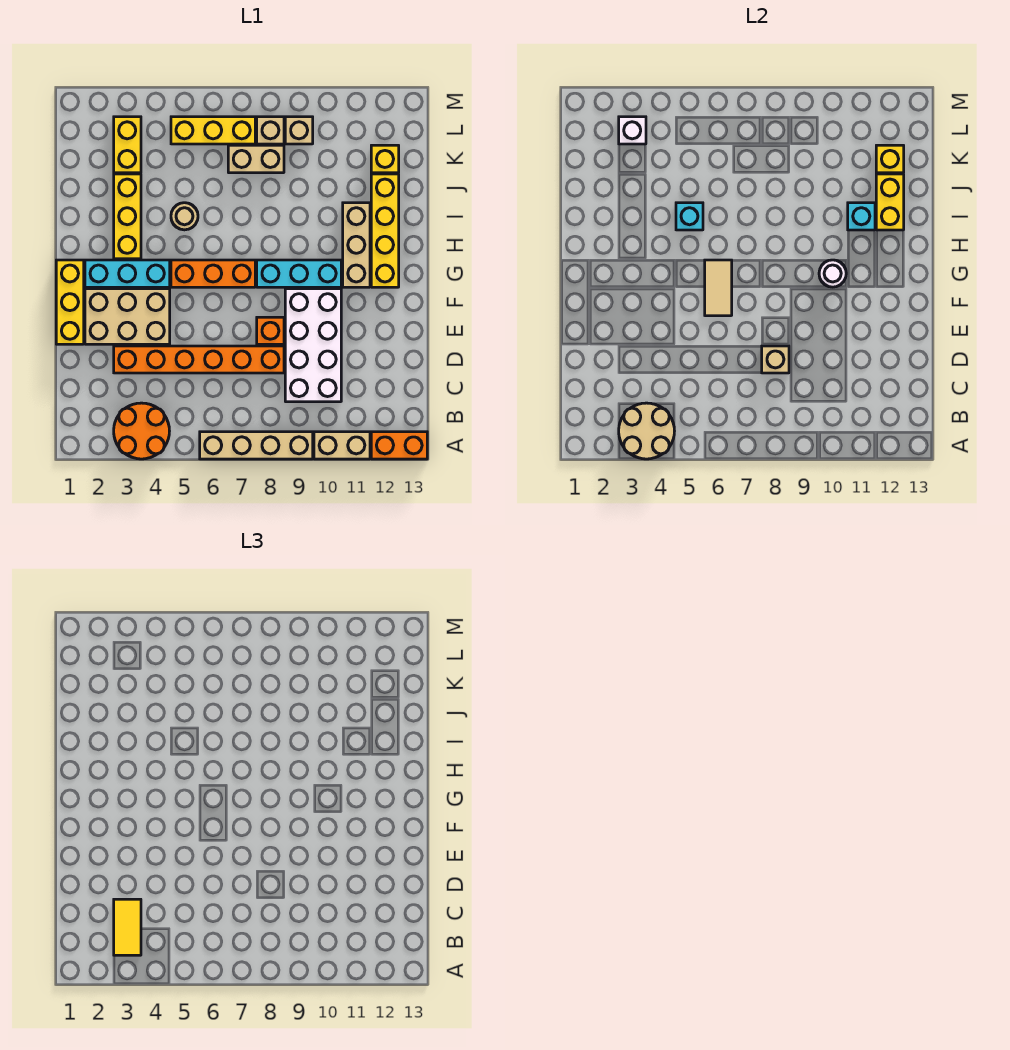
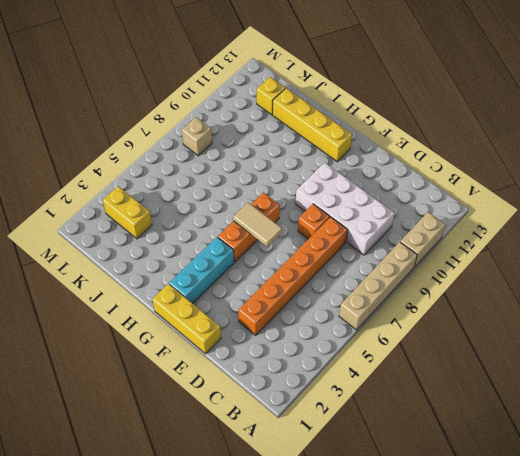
none -> orange 2x2 round brick [114,403,169,459]
none -> orange 1x2 brick [371,432,427,459]
none -> tan 2x3 brick [85,289,170,344]
none -> cyan 1x3 brick [257,260,341,287]

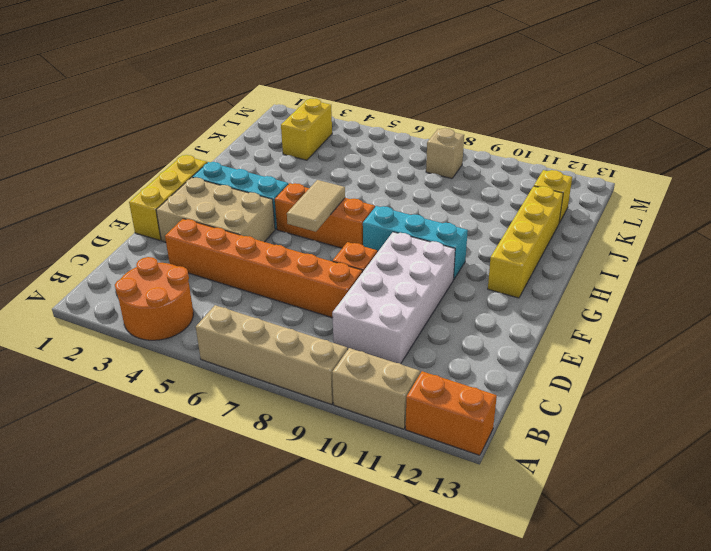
none -> tan 1x3 brick [343,203,370,287]
none -> yellow 1x3 brick [114,174,141,259]
none -> tan 1x1 round brick [171,203,198,230]
none -> tan 1x2 brick [228,145,284,173]

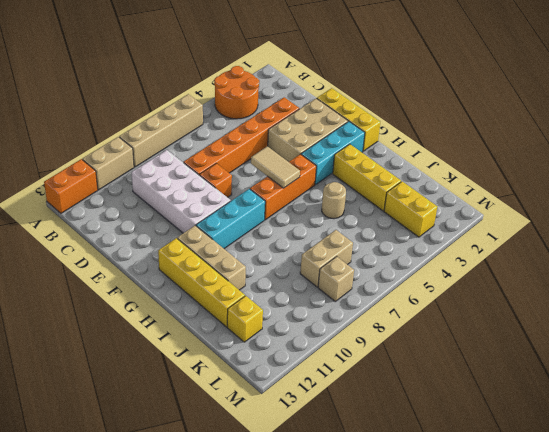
none -> yellow 1x3 brick [171,117,255,144]
none -> tan 1x1 brick [285,117,313,144]
none -> tan 2x2 round brick [619,403,674,459]
none -> tan 1x1 brick [762,346,789,373]

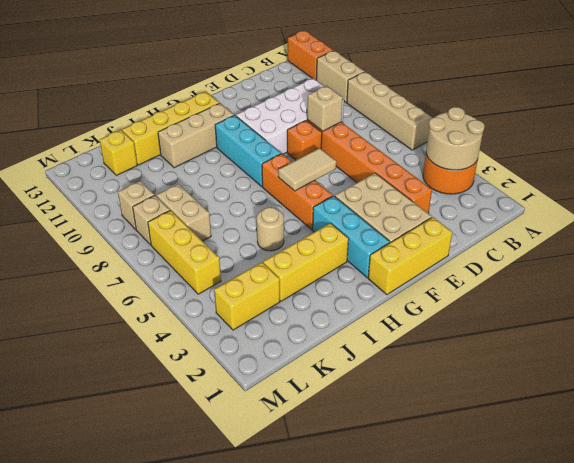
none -> white 1x1 round brick [819,260,846,287]
none -> cyan 1x1 brick [676,203,703,230]
none -> cyan 1x1 brick [848,203,875,230]
none -> yellow 1x2 brick [876,174,904,230]

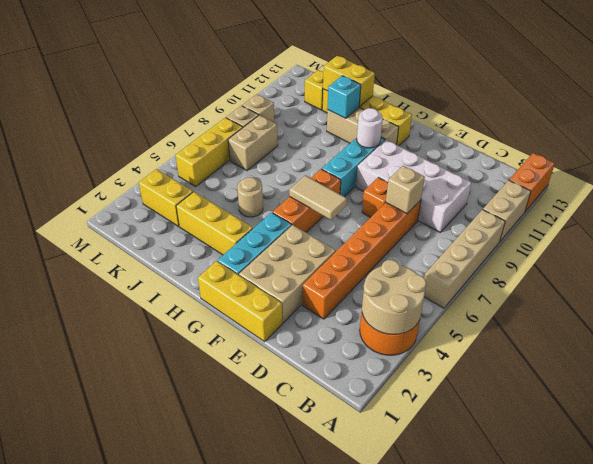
none -> cyan 1x1 brick [676,203,703,230]
none -> yellow 1x1 brick [876,145,904,173]
none -> white 1x1 brick [619,117,646,144]
none -> yellow 1x2 tile [114,899,141,955]

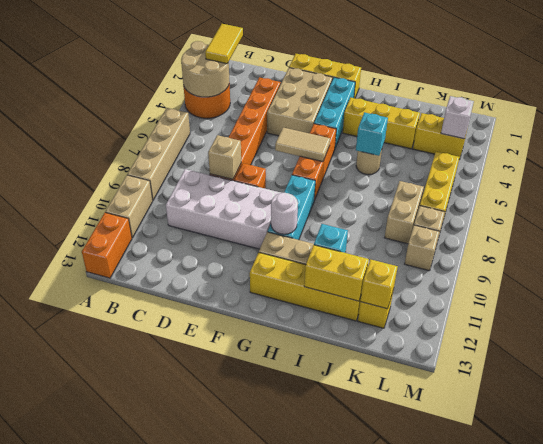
yellow 1x2 tile [205,24,243,64] -> yellow 1x2 tile turned to [114,899,141,955]

